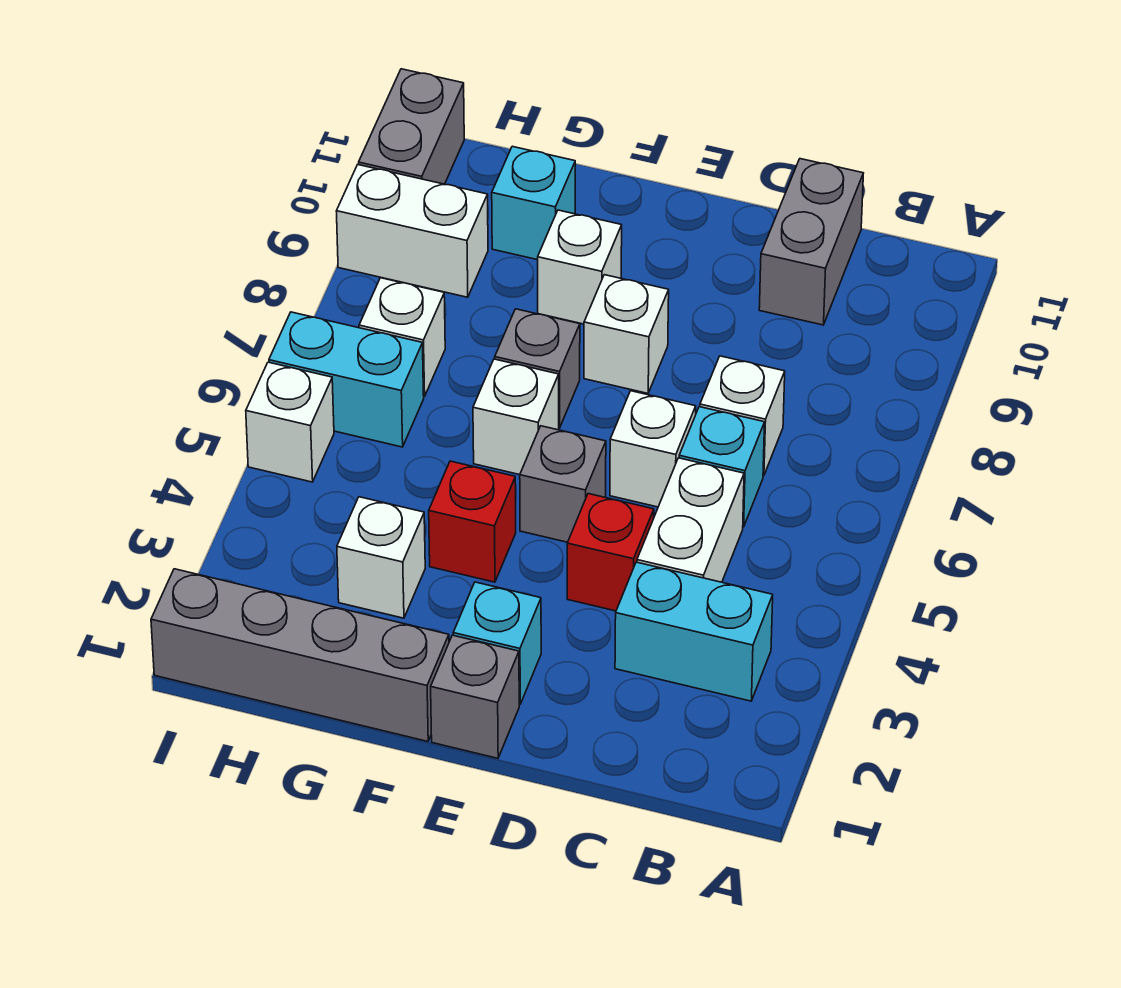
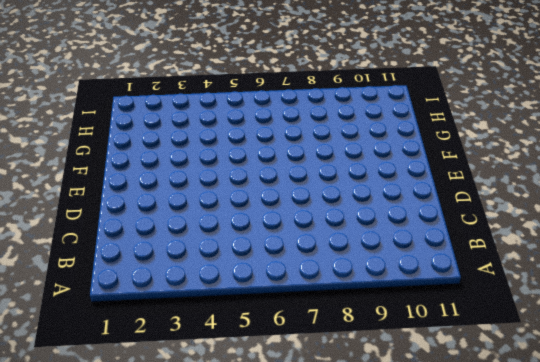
none -> cyan 1x2 brick [615,562,773,701]
none -> white 1x2 brick [637,458,744,582]
none -> cyan 1x1 brick [679,407,765,527]

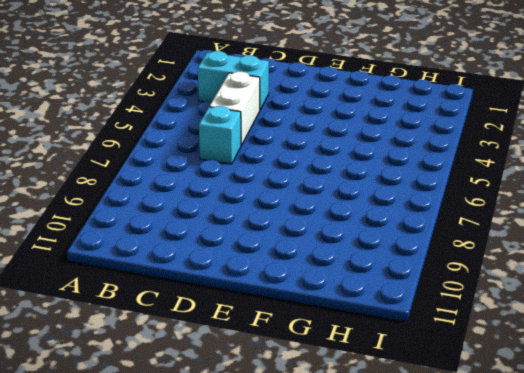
none -> white 1x1 brick [700,356,785,476]
none -> grey 1x2 brick [759,159,863,325]
none -> red 1x1 brick [567,494,654,611]

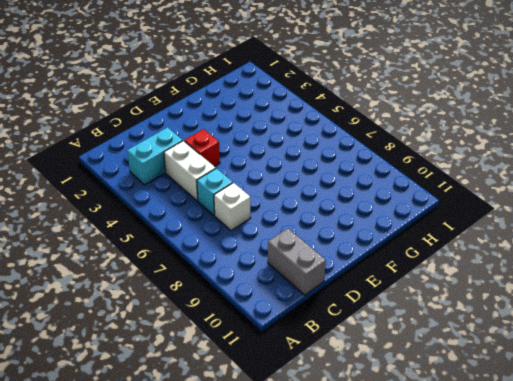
none -> white 1x1 brick [610,391,696,507]
none -> grey 1x1 brick [431,635,519,758]
none -> cyan 1x1 brick [453,582,541,704]

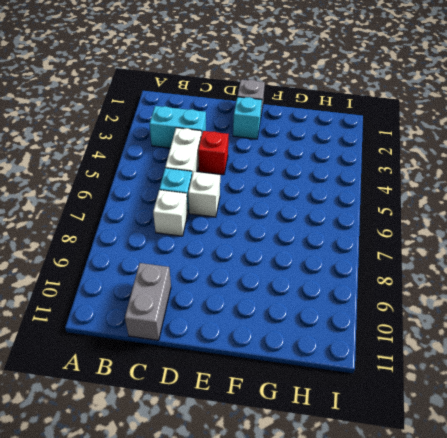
none -> grey 1x1 brick [520,426,606,542]
none -> white 1x1 brick [584,275,669,393]
none -> grey 1x4 brick [151,569,449,741]

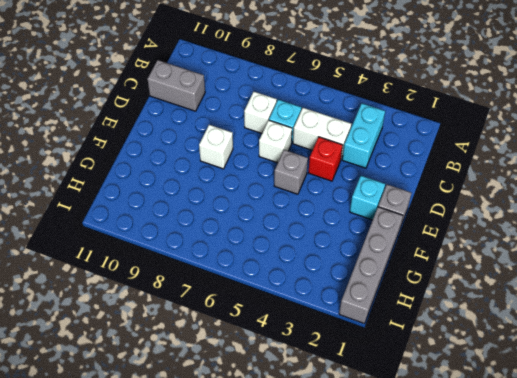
none -> red 1x1 brick [429,461,516,582]
none -> white 1x1 brick [473,359,559,475]
none -> grey 1x1 brick [495,309,580,428]

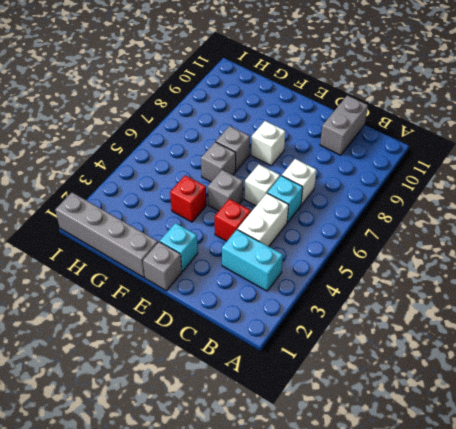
grey 1x1 brick [201,142,236,182] -> white 1x1 brick [473,359,559,475]
none -> white 1x1 brick [538,210,622,324]
none -> white 1x1 brick [337,497,425,618]
none -> cyan 1x1 brick [492,146,575,260]

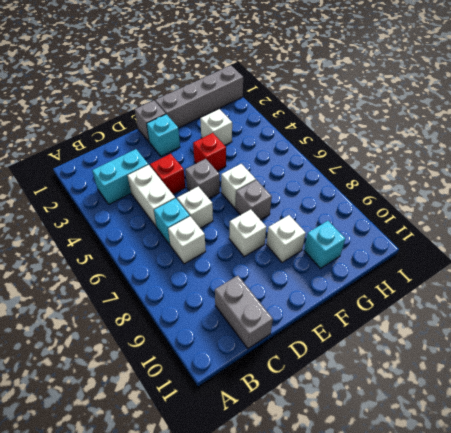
none -> cyan 1x2 brick [269,312,424,447]
none -> white 1x1 brick [359,278,445,397]
none -> white 1x2 brick [336,165,488,297]

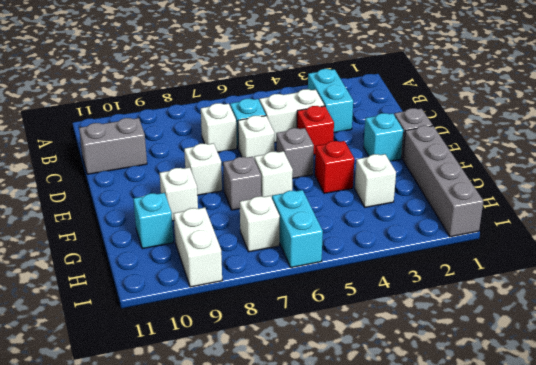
none -> white 1x1 brick [246,362,334,482]
none -> grey 1x2 brick [359,69,464,184]

